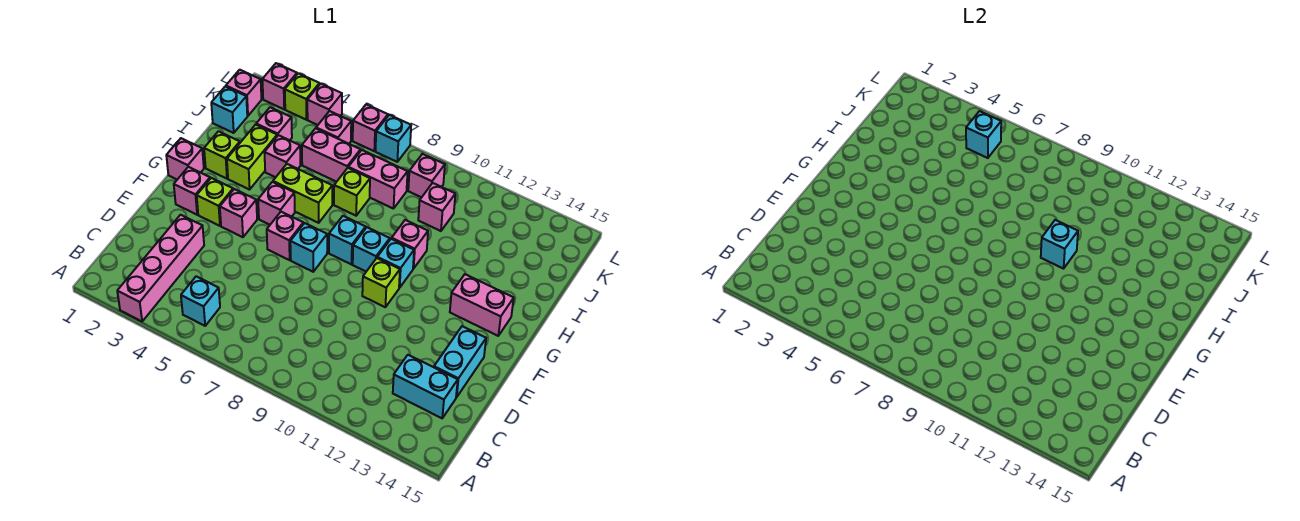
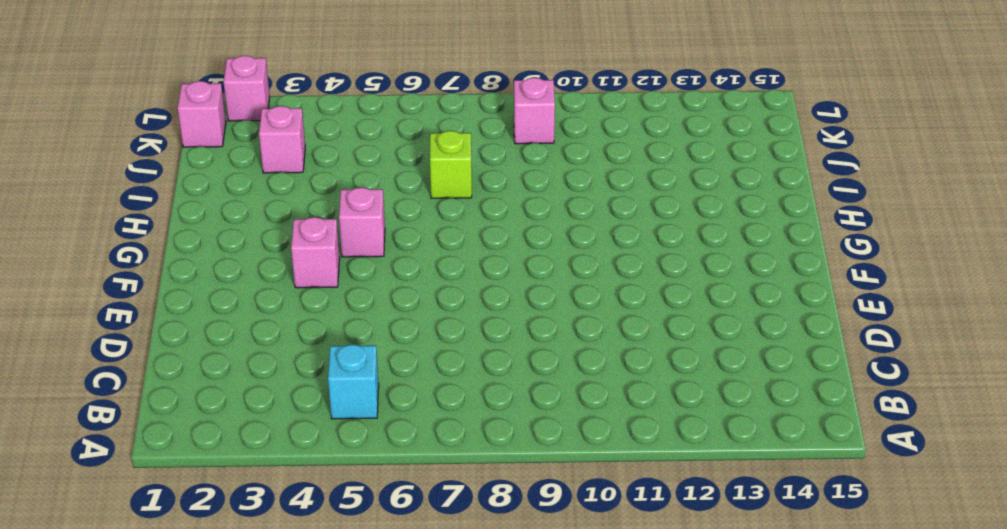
none -> pink 1x4 brick [117,215,204,321]
none -> cyan 1x2 brick [393,355,458,418]
none -> cyan 1x2 brick [434,326,486,397]
none -> pink 1x1 brick [174,167,210,215]

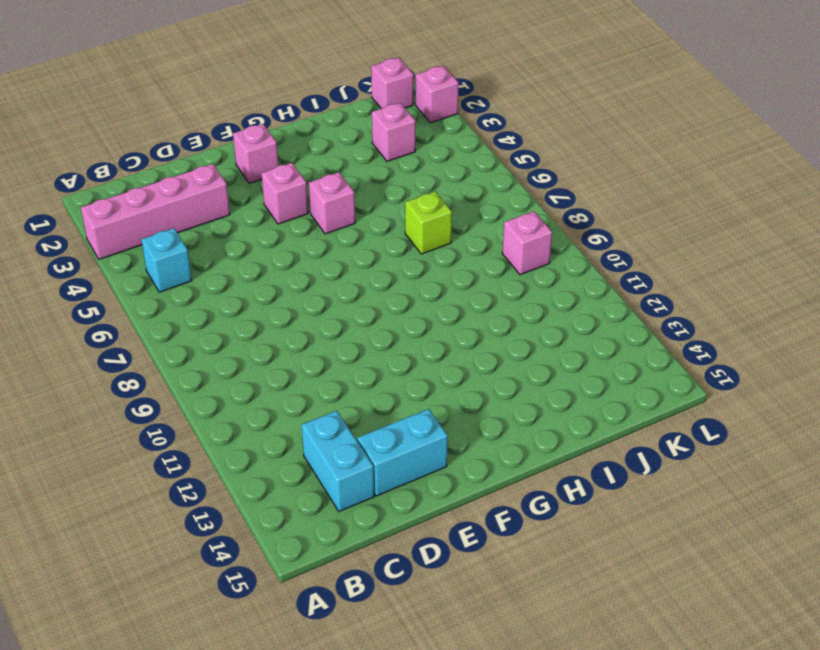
none -> lime 1x1 brick [197,178,233,226]
none -> pink 1x1 brick [267,212,303,260]
none -> cyan 1x1 brick [290,223,327,272]
none -> lime 1x1 brick [362,258,400,307]

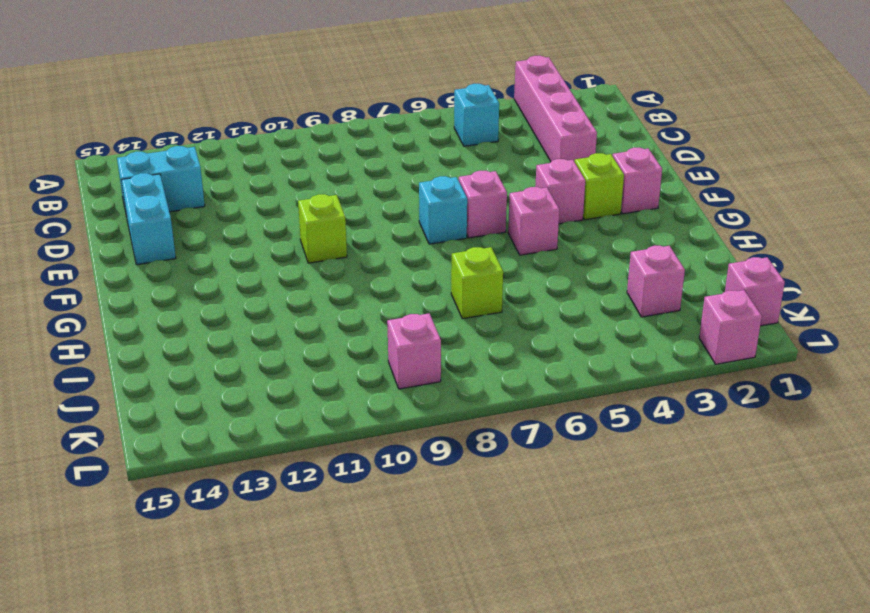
none -> pink 1x1 brick [166,138,204,179]
none -> cyan 1x1 brick [329,216,366,264]
none -> cyan 1x1 brick [353,227,390,271]
none -> cyan 1x1 brick [377,239,414,288]

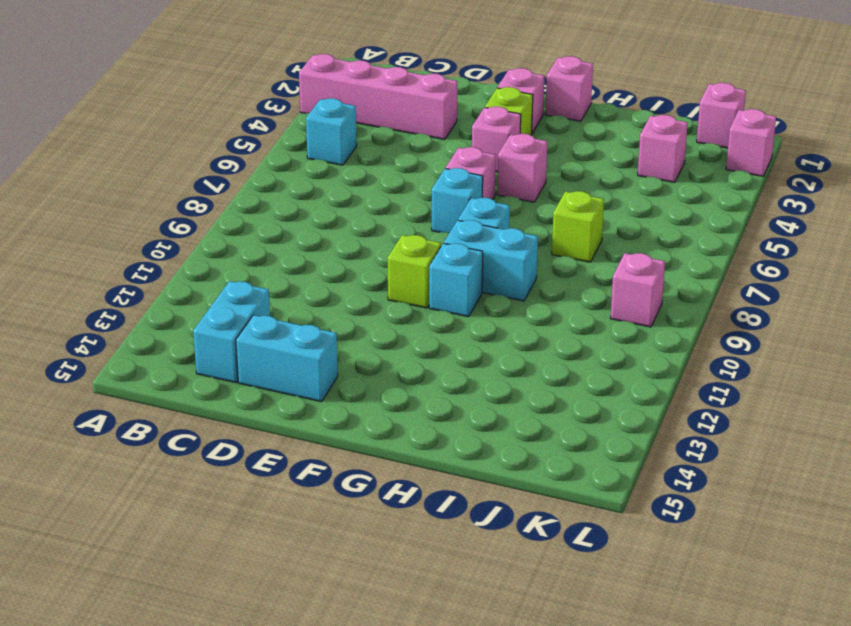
cyan 1x2 brick [444,220,538,301] -> cyan 1x1 brick [353,227,390,271]
none -> pink 1x2 brick [450,274,514,336]
none -> lime 1x1 brick [204,131,240,179]
none -> lime 1x2 brick [227,125,277,190]
none -> lime 1x2 brick [273,164,332,223]

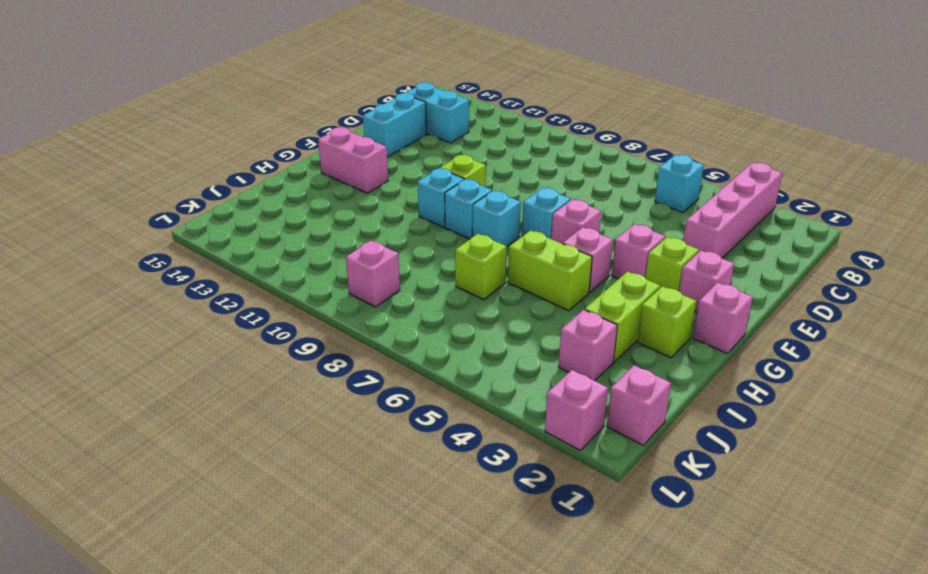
none -> pink 1x1 brick [392,220,428,269]
none -> pink 1x1 brick [264,135,300,177]
none -> cyan 1x1 brick [211,86,247,133]
none -> pink 1x2 brick [302,128,361,182]

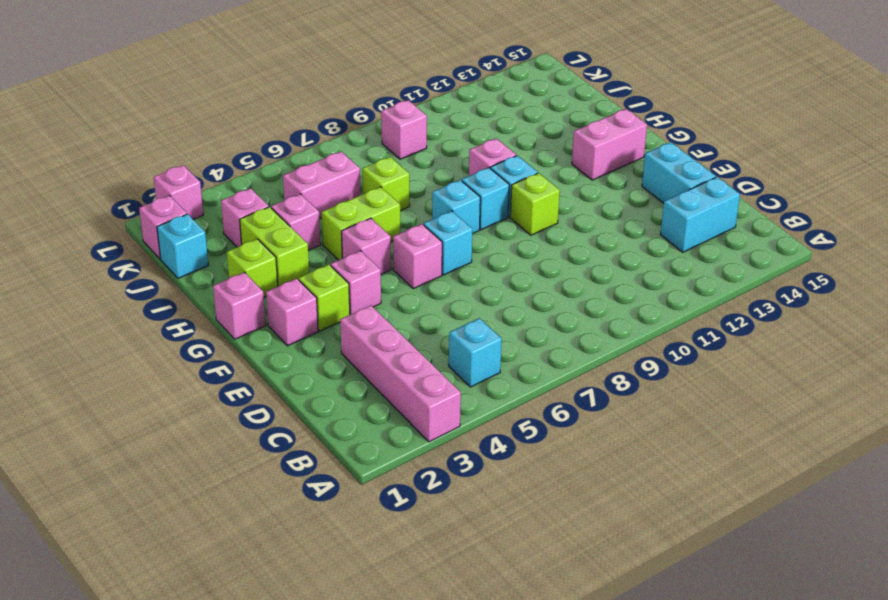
none -> pink 1x2 brick [348,150,408,209]
none -> pink 1x1 brick [418,183,455,231]
none -> pink 1x1 brick [316,111,351,144]
none -> lime 1x1 brick [285,73,320,120]

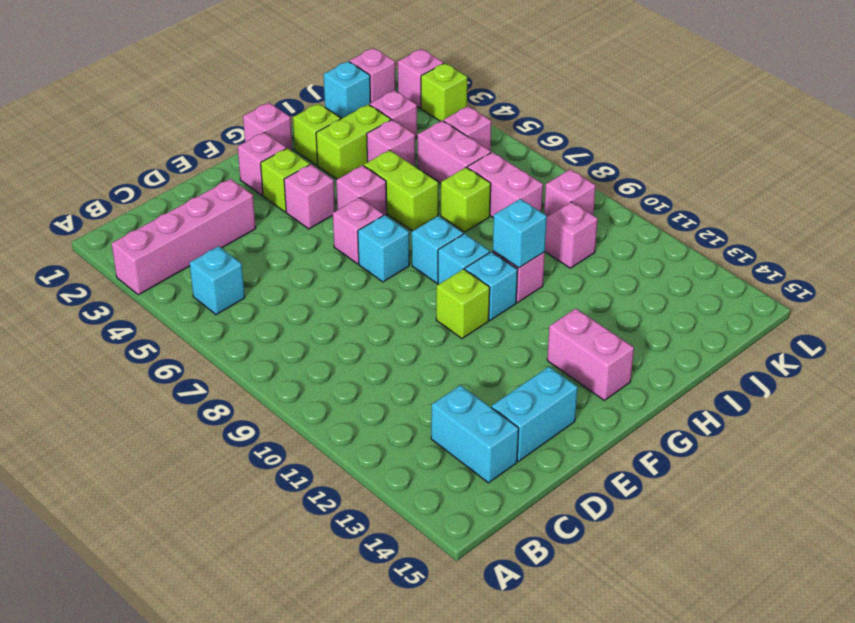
none -> pink 1x1 brick [307,84,342,125]
none -> pink 1x1 brick [353,104,388,151]
none -> cyan 1x1 brick [376,115,411,162]
none -> cyan 1x1 brick [966,111,1001,158]

